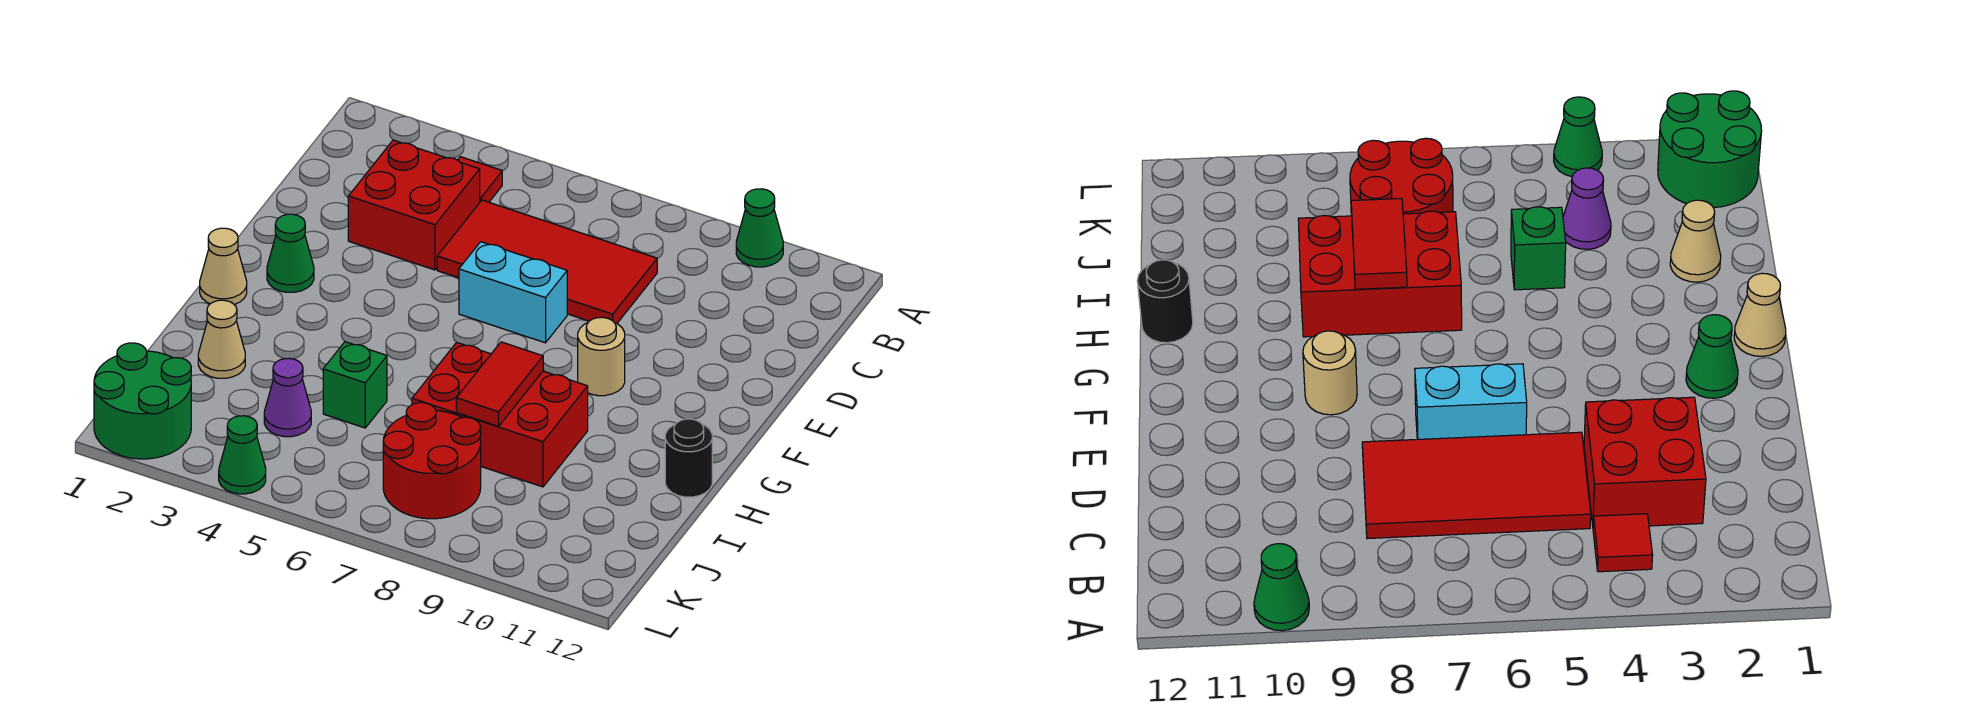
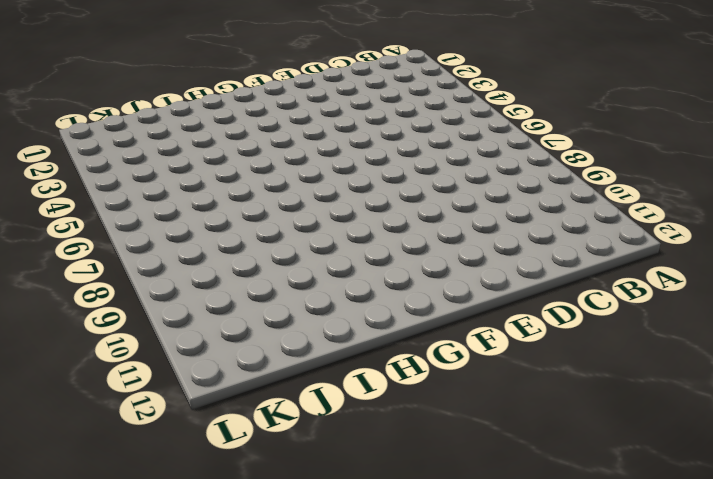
none -> green 1x1 cone [736,189,783,267]
none -> red 1x1 tile [458,157,502,202]
none -> red 2x2 brick [348,140,480,270]

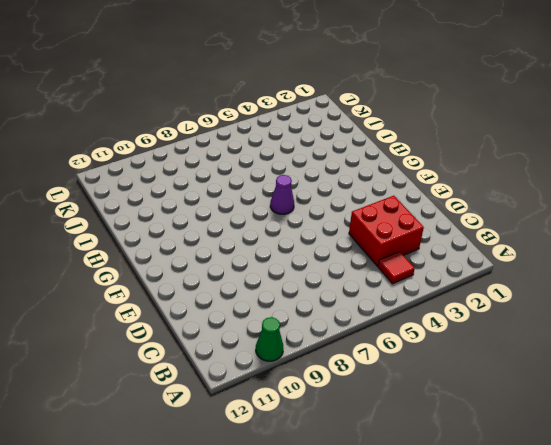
purple 1x1 cone [270,175,294,214] -> purple 1x1 cone moved to [264,358,311,437]
none -> red 2x4 tile [437,200,657,324]
none -> cyan 1x2 brick [459,242,567,343]
none -> green 1x1 cone [267,214,314,292]

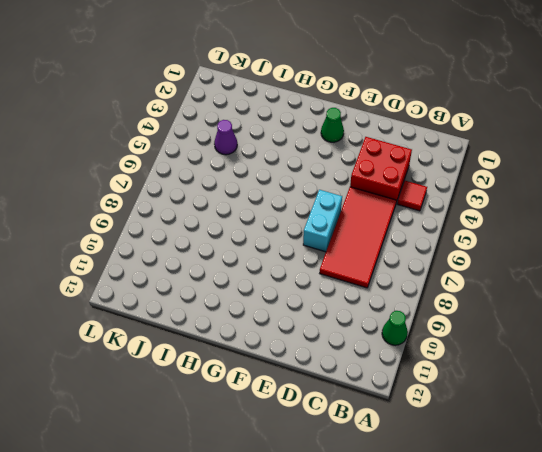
none -> tan 1x1 round brick [578,317,625,396]
none -> tan 1x1 cone [200,228,247,305]
none -> red 2x3 brick [412,342,588,487]

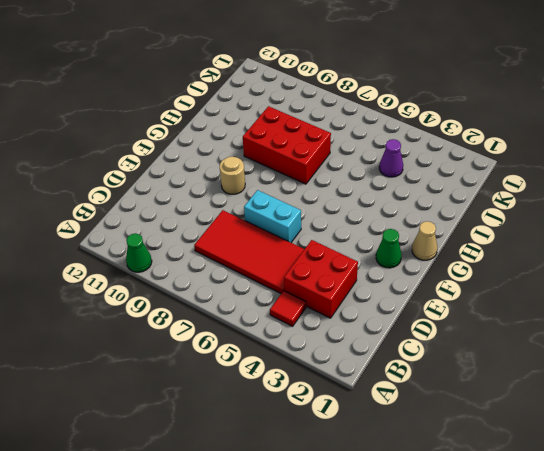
none -> black 1x1 round brick [665,419,712,497]
none -> tan 1x1 cone [198,300,245,378]
none -> green 1x1 brick [323,342,387,428]

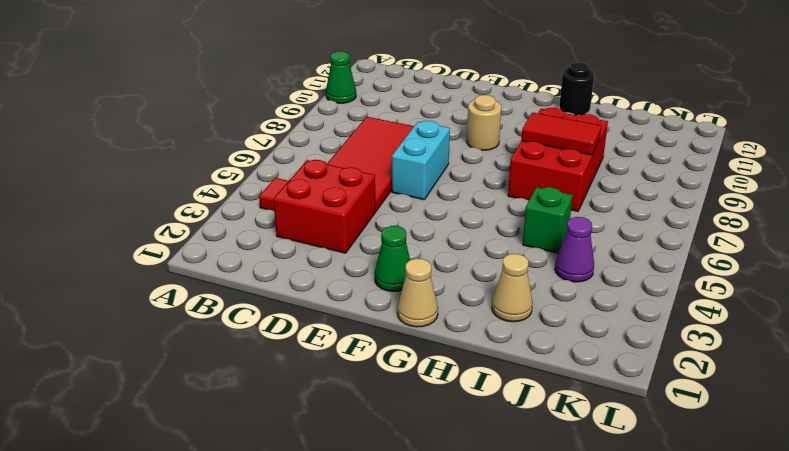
none -> red 2x2 round brick [383,403,481,519]
none -> green 2x2 round brick [94,343,191,459]
none -> green 1x1 cone [219,416,266,494]

